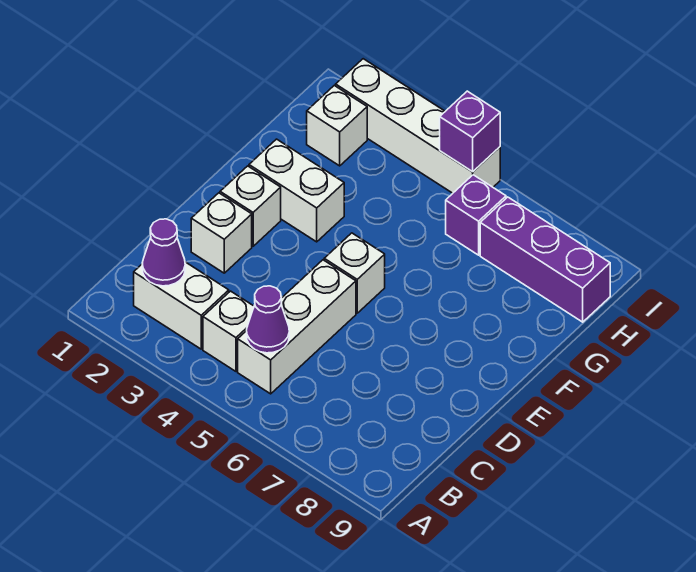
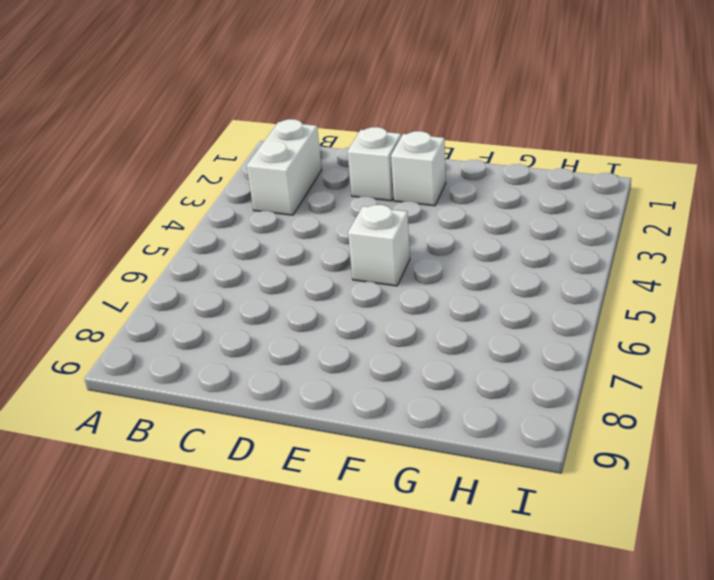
none -> white 1x1 brick [203,291,254,371]
none -> white 1x3 brick [238,260,356,394]
none -> white 1x2 brick [249,139,344,242]

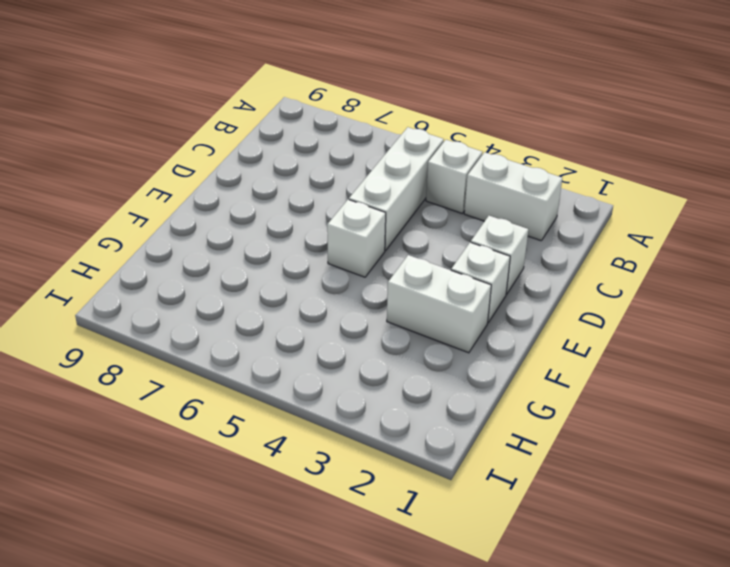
none -> white 1x1 brick [307,85,367,166]
none -> purple 1x1 brick [446,175,506,255]
none -> purple 1x3 brick [480,197,610,322]

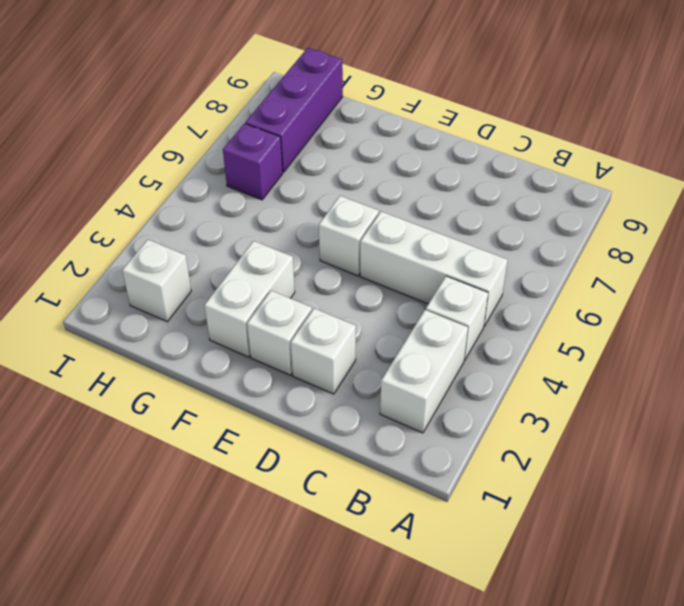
none -> white 1x4 brick [336,59,500,193]
none -> purple 1x1 cone [142,219,185,286]
none -> purple 1x1 cone [247,286,289,353]

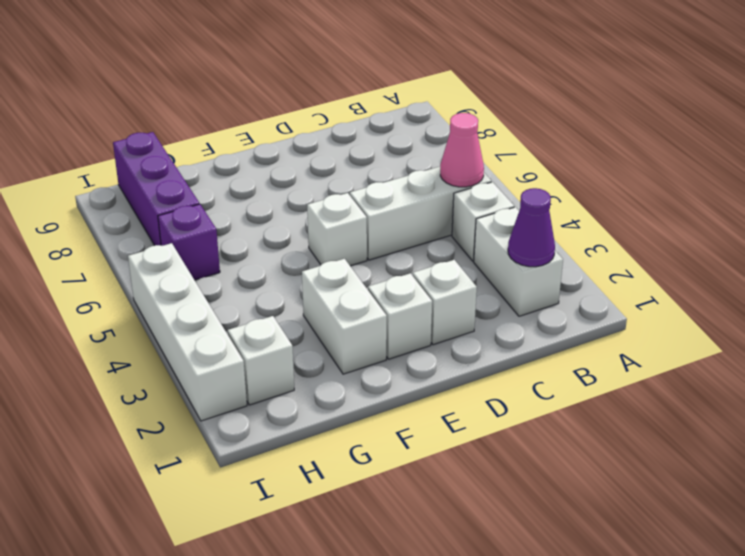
pink 1x1 cone [440,113,484,187] -> purple 1x1 cone [247,286,289,353]
none -> purple 1x1 brick [440,91,500,171]

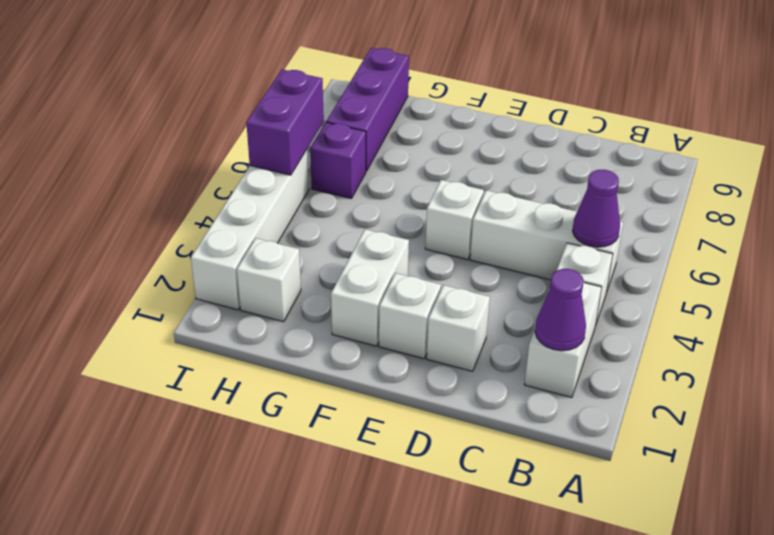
purple 1x2 brick [246,69,324,175] -> purple 1x1 brick [440,91,500,171]

